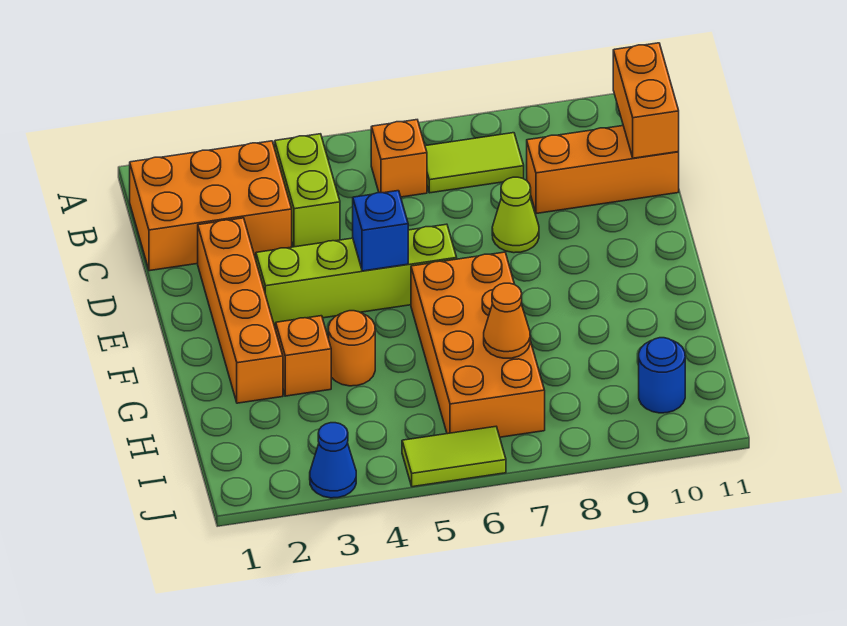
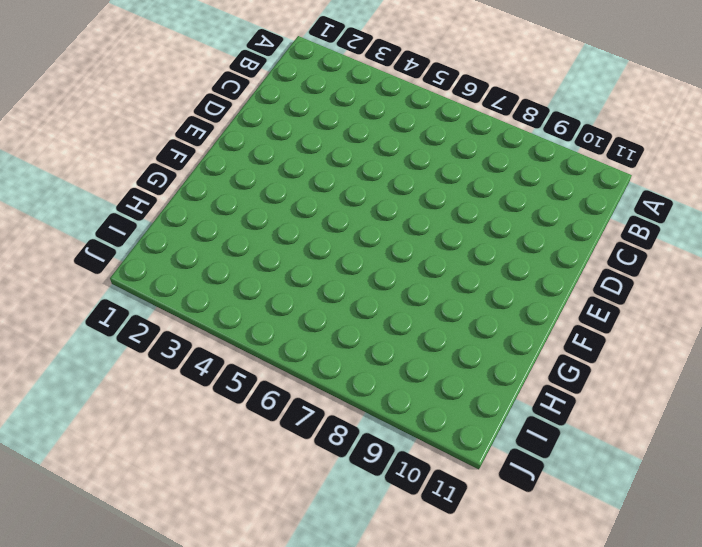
none -> orange 2x3 brick [130,141,292,271]
none -> lime 1x2 brick [275,134,340,247]
none -> orange 1x1 brick [371,120,427,197]

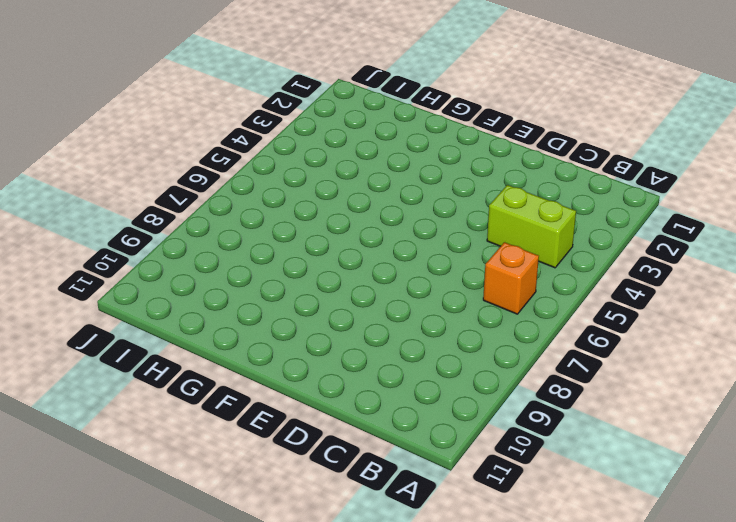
none -> orange 2x3 brick [130,141,292,271]
none -> lime 1x2 tile [425,133,524,193]
none -> orange 1x3 brick [527,126,679,214]

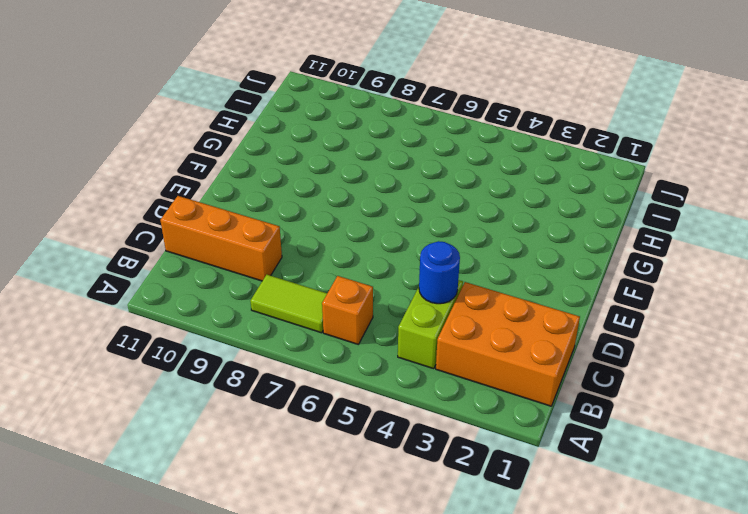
blue 1x1 round brick [419,241,460,304] -> blue 1x1 round brick moved to [639,338,685,413]
none -> orange 1x4 brick [198,218,283,403]
none -> lime 1x1 cone [492,177,539,253]
none -> lime 1x4 brick [256,224,457,325]

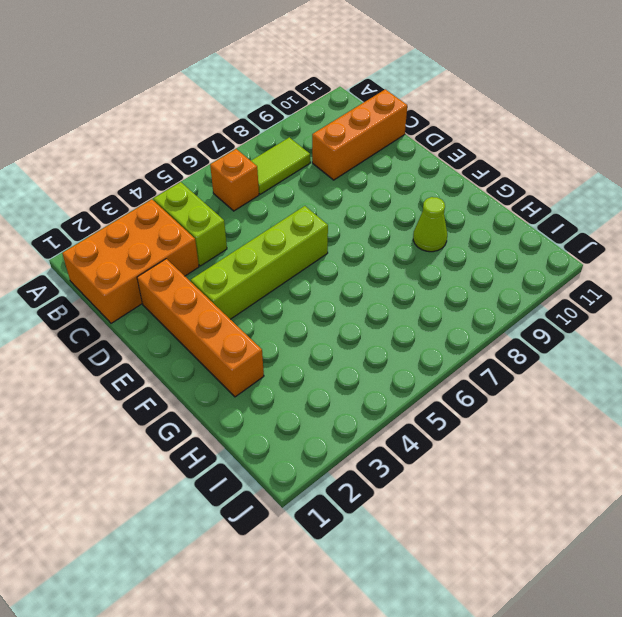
lime 1x1 cone [413,197,447,252] -> lime 1x1 cone moved to [492,177,539,253]
none -> orange 2x4 brick [411,252,545,437]
none -> orange 1x1 brick [276,316,331,396]
none -> orange 1x1 round brick [328,311,375,386]

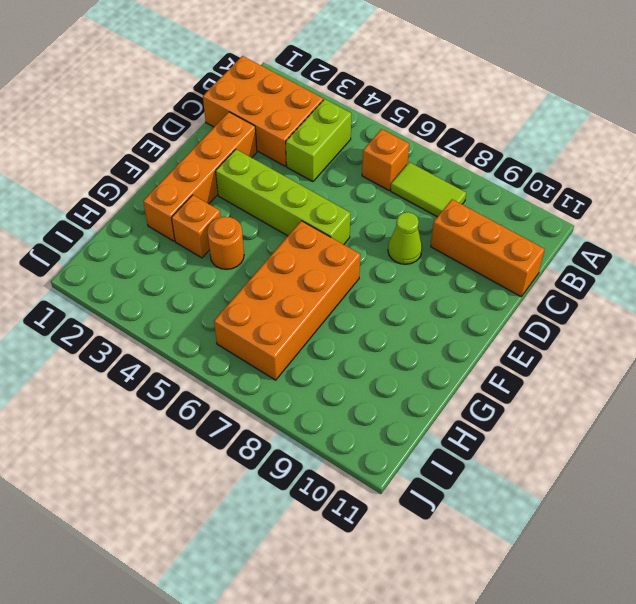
none -> blue 1x1 round brick [639,338,685,413]
none -> blue 1x1 cone [310,423,356,498]
none -> lime 1x2 tile [402,427,506,487]

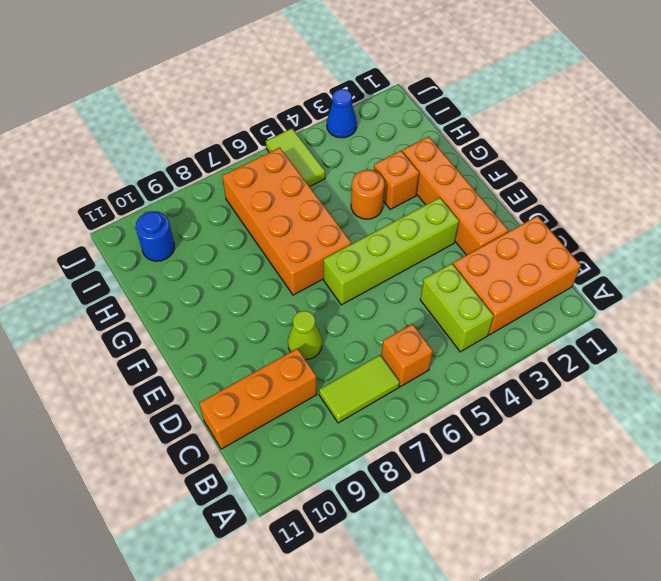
lime 1x2 tile [266,128,325,187] -> lime 1x2 tile turned to [402,427,506,487]
none -> orange 1x2 brick [613,43,679,158]
none -> blue 1x1 brick [353,191,408,271]
none -> orange 1x1 cone [484,283,530,358]

